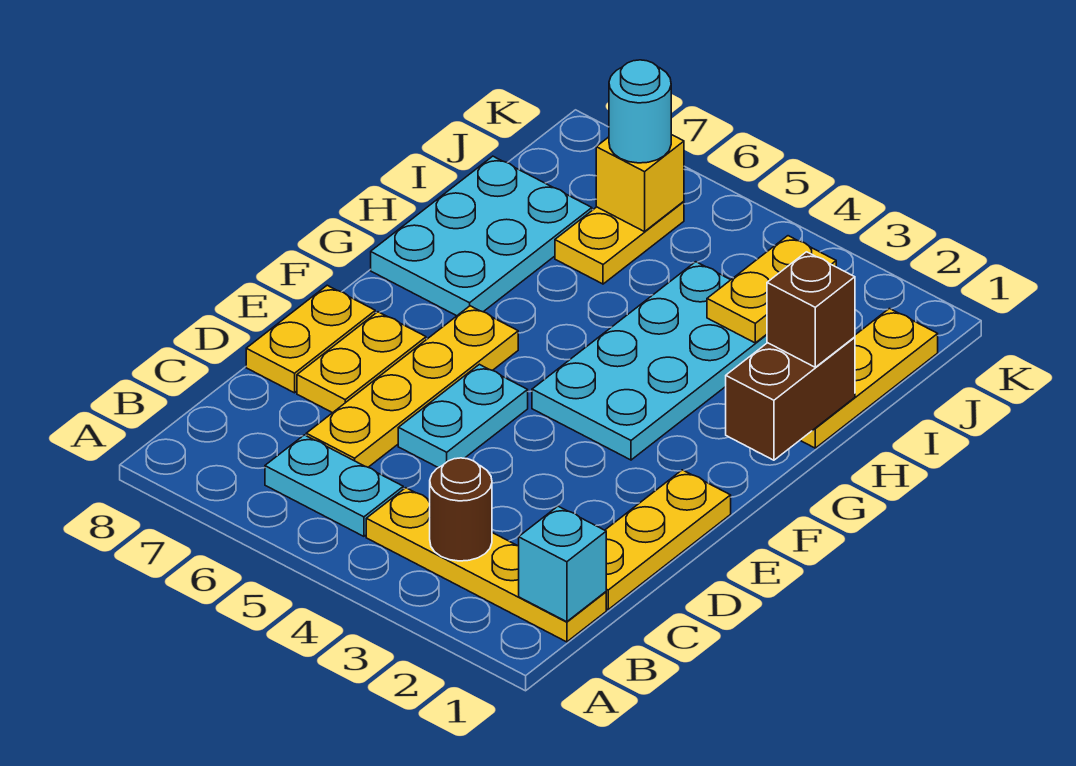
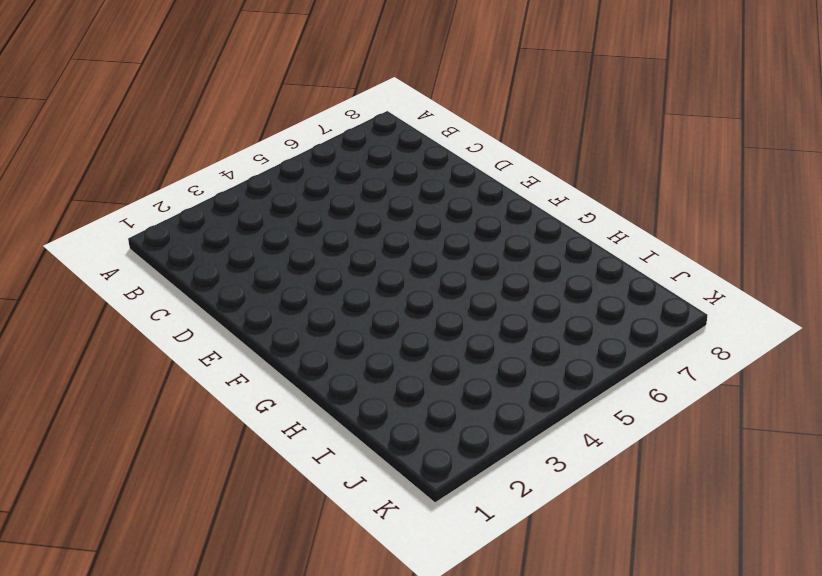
none -> yellow 1x4 plate [366,488,606,642]
none -> cyan 1x2 plate [265,435,403,536]
none -> yellow 1x3 plate [605,470,731,609]

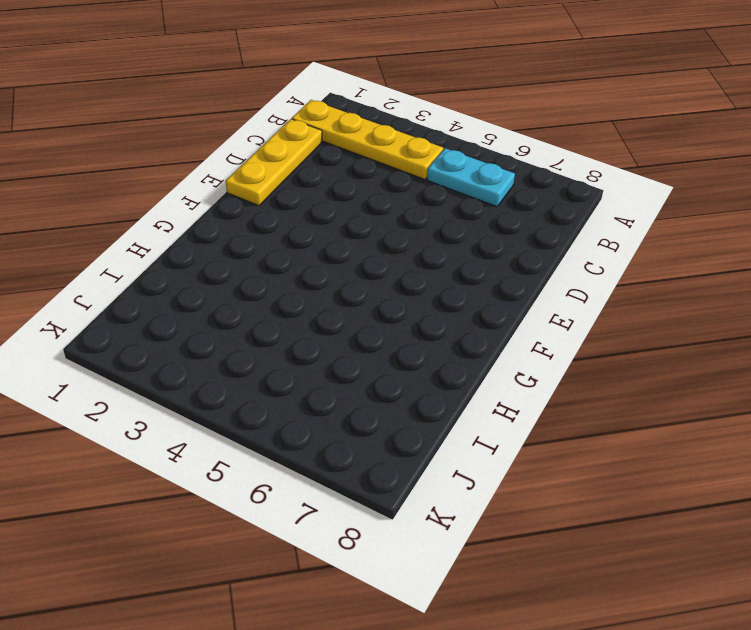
none -> yellow 1x4 plate [306,306,518,467]
none -> cyan 1x2 plate [398,364,528,468]
none -> yellow 1x2 plate [297,312,426,413]

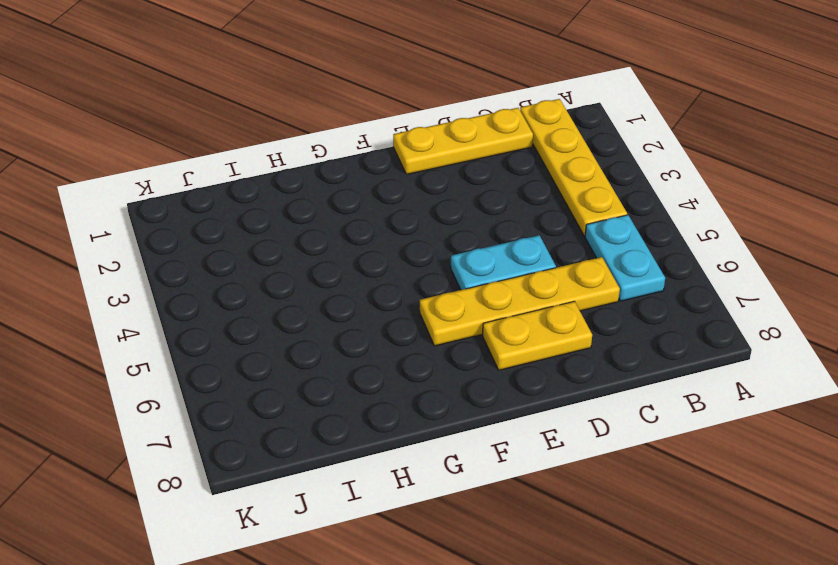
none -> yellow 1x2 plate [246,285,375,393]
none -> cyan 2x4 plate [532,262,767,460]
none -> cyan 2x3 plate [371,156,592,316]

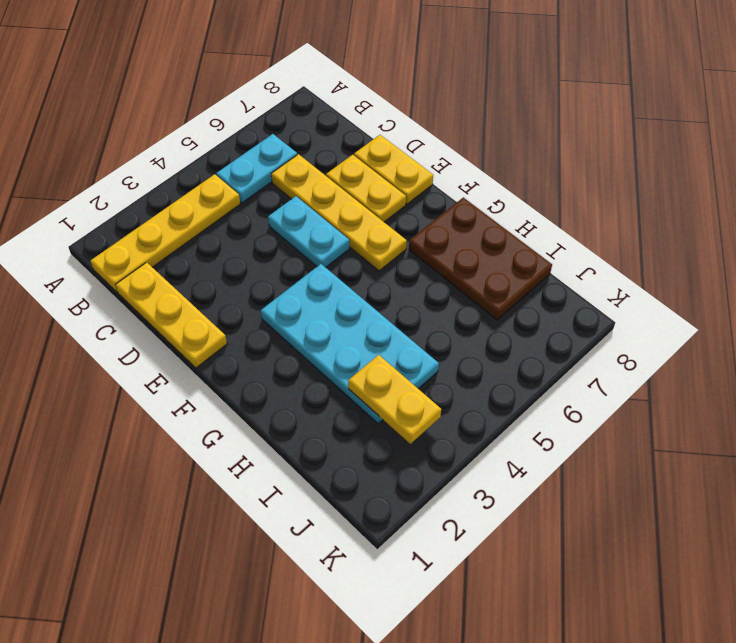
brown 2x3 plate [409,197,552,320] -> cyan 2x3 plate [371,156,592,316]
none -> yellow 1x3 plate [800,309,938,448]
none -> yellow 1x2 plate [555,202,684,284]
none -> cyan 1x1 brick [519,506,606,622]

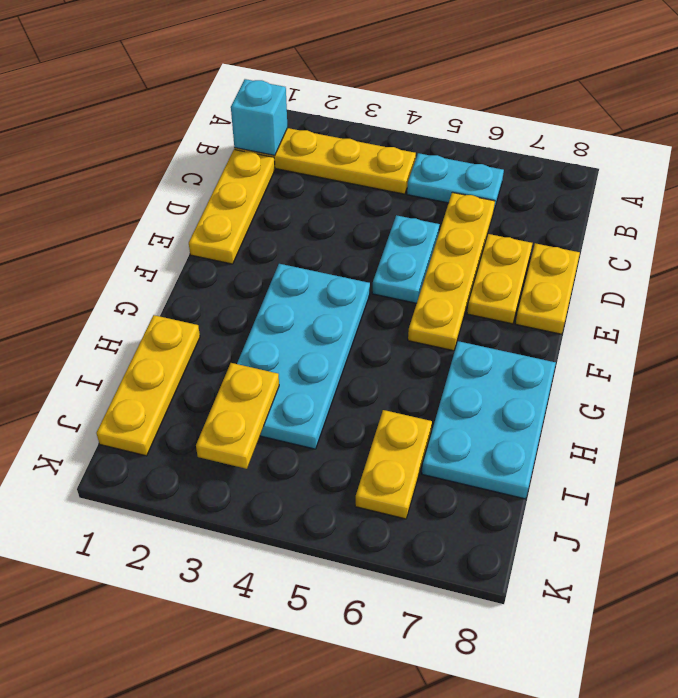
none -> brown 1x1 round brick [430,458,492,561]
none -> brown 1x2 brick [726,337,855,460]
none -> yellow 1x1 brick [596,135,684,232]

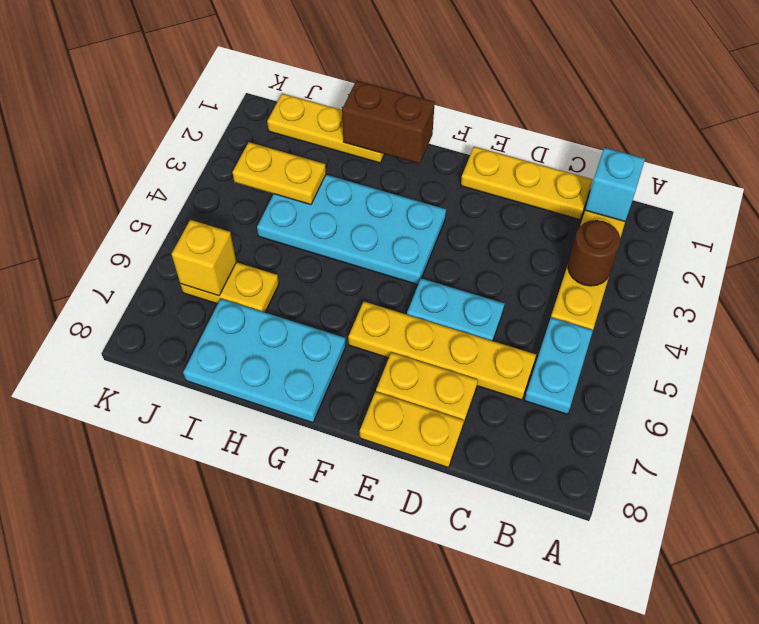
none -> brown 1x1 brick [767,252,855,367]
none -> cyan 1x1 round brick [609,60,671,163]

